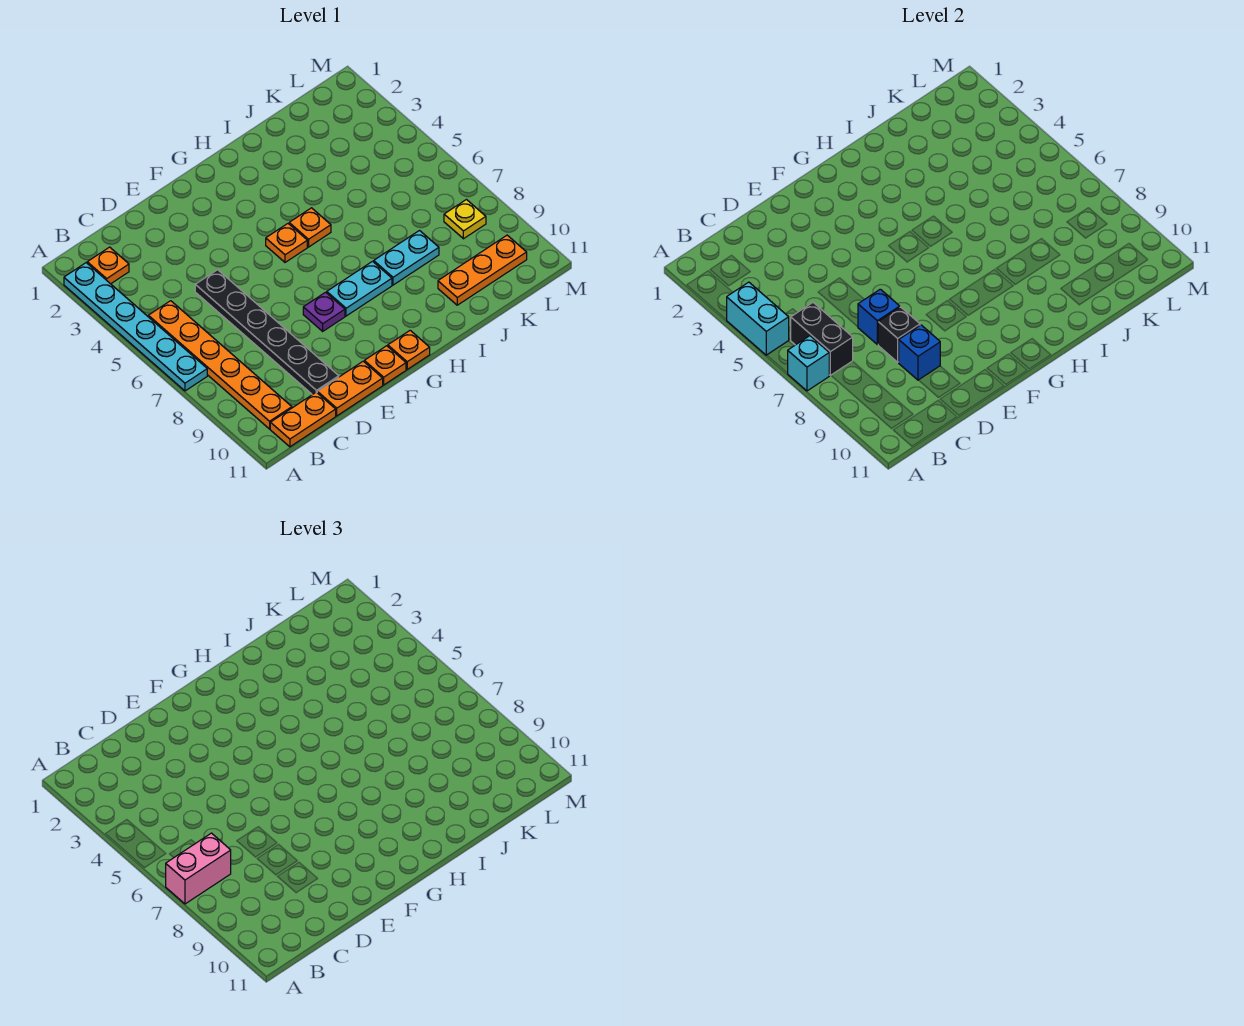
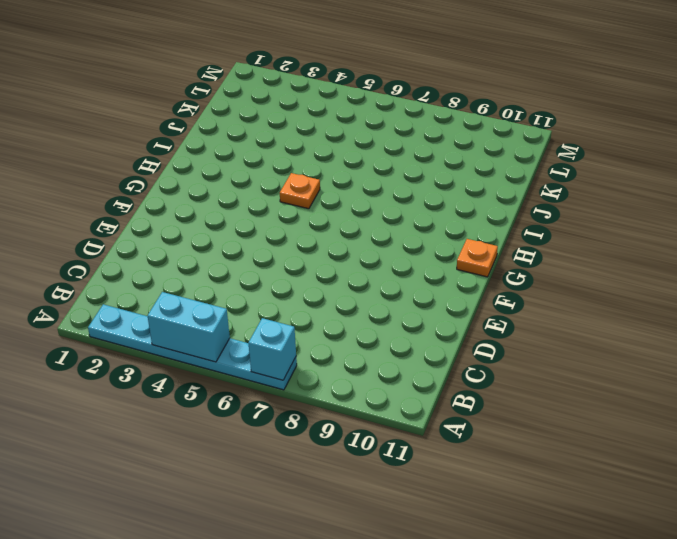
none -> orange 1x1 plate [87,247,129,284]
none -> orange 1x6 plate [148,301,292,429]
none -> orange 1x2 plate [270,392,336,447]

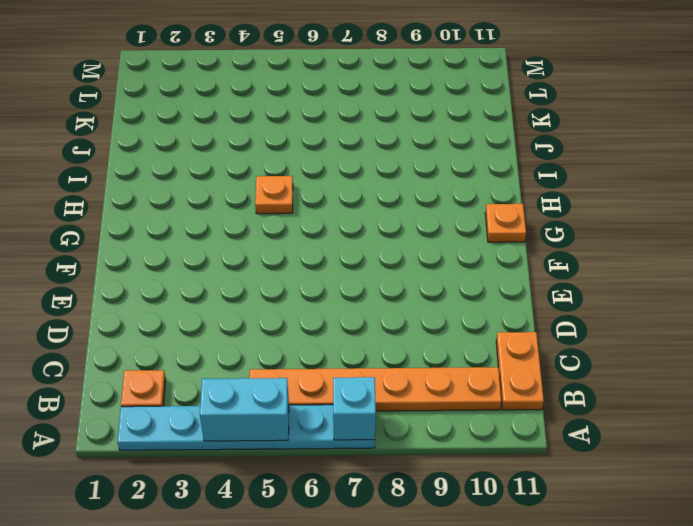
none -> black 1x6 plate [195,270,339,395]
none -> orange 1x2 plate [317,361,383,416]
none -> purple 1x1 plate [303,292,345,331]

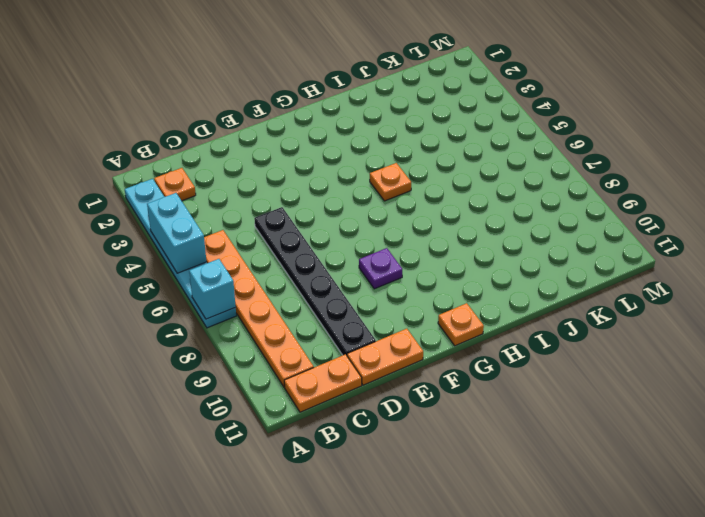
none -> orange 1x1 plate [364,346,406,385]
none -> orange 1x1 plate [266,224,307,262]
none -> cyan 1x2 plate [327,261,392,316]

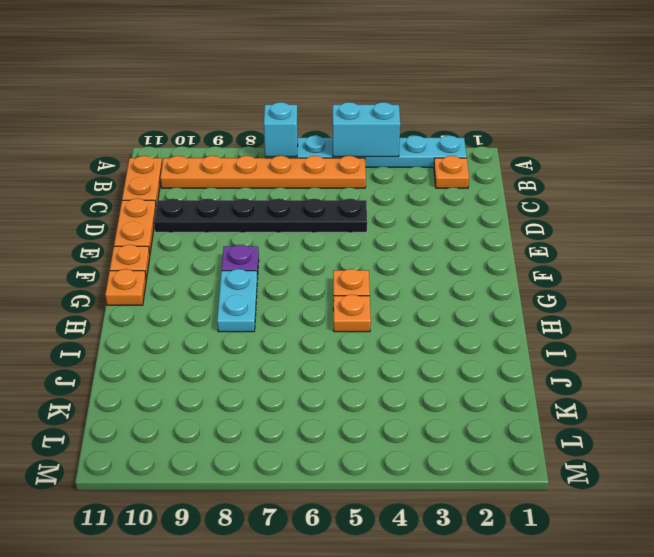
none -> cyan 1x2 plate [374,231,439,285]
none -> orange 1x3 plate [438,235,527,305]
none -> yellow 1x1 plate [444,200,486,239]

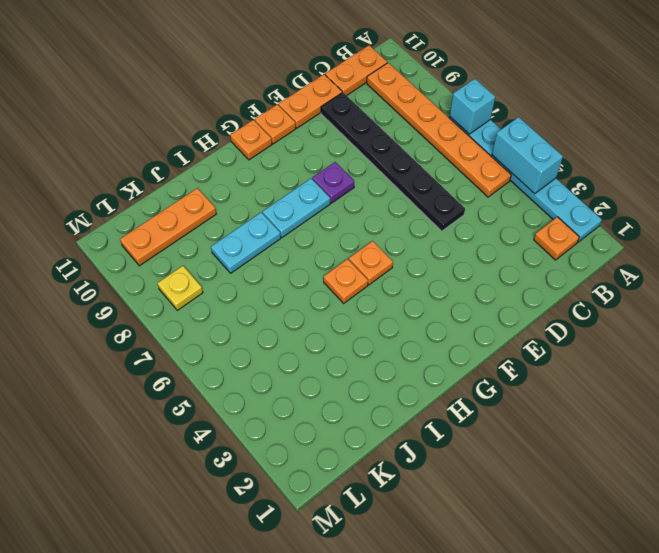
none -> black 1x2 brick [791,303,853,375]
none -> blue 1x1 brick [858,289,900,345]
none -> black 1x1 brick [878,307,920,362]

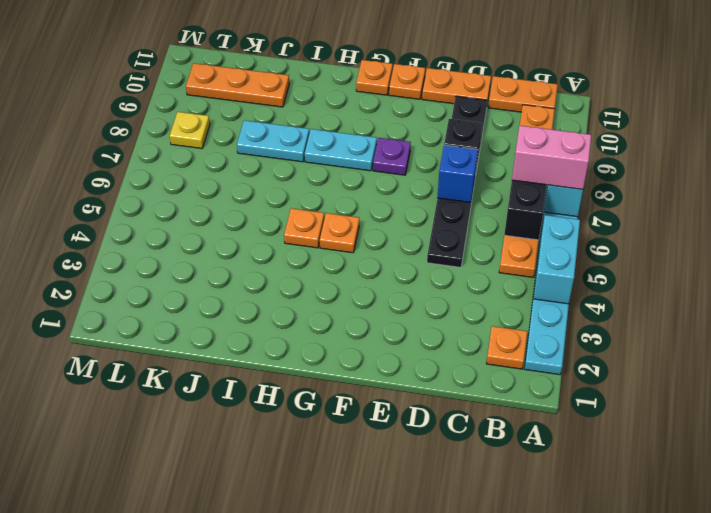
none -> blue 1x1 brick [899,325,940,380]

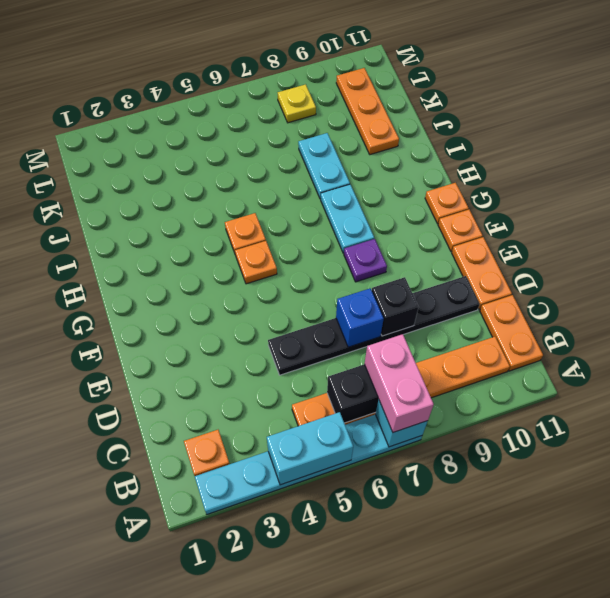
none -> blue 1x1 brick [899,325,940,380]

